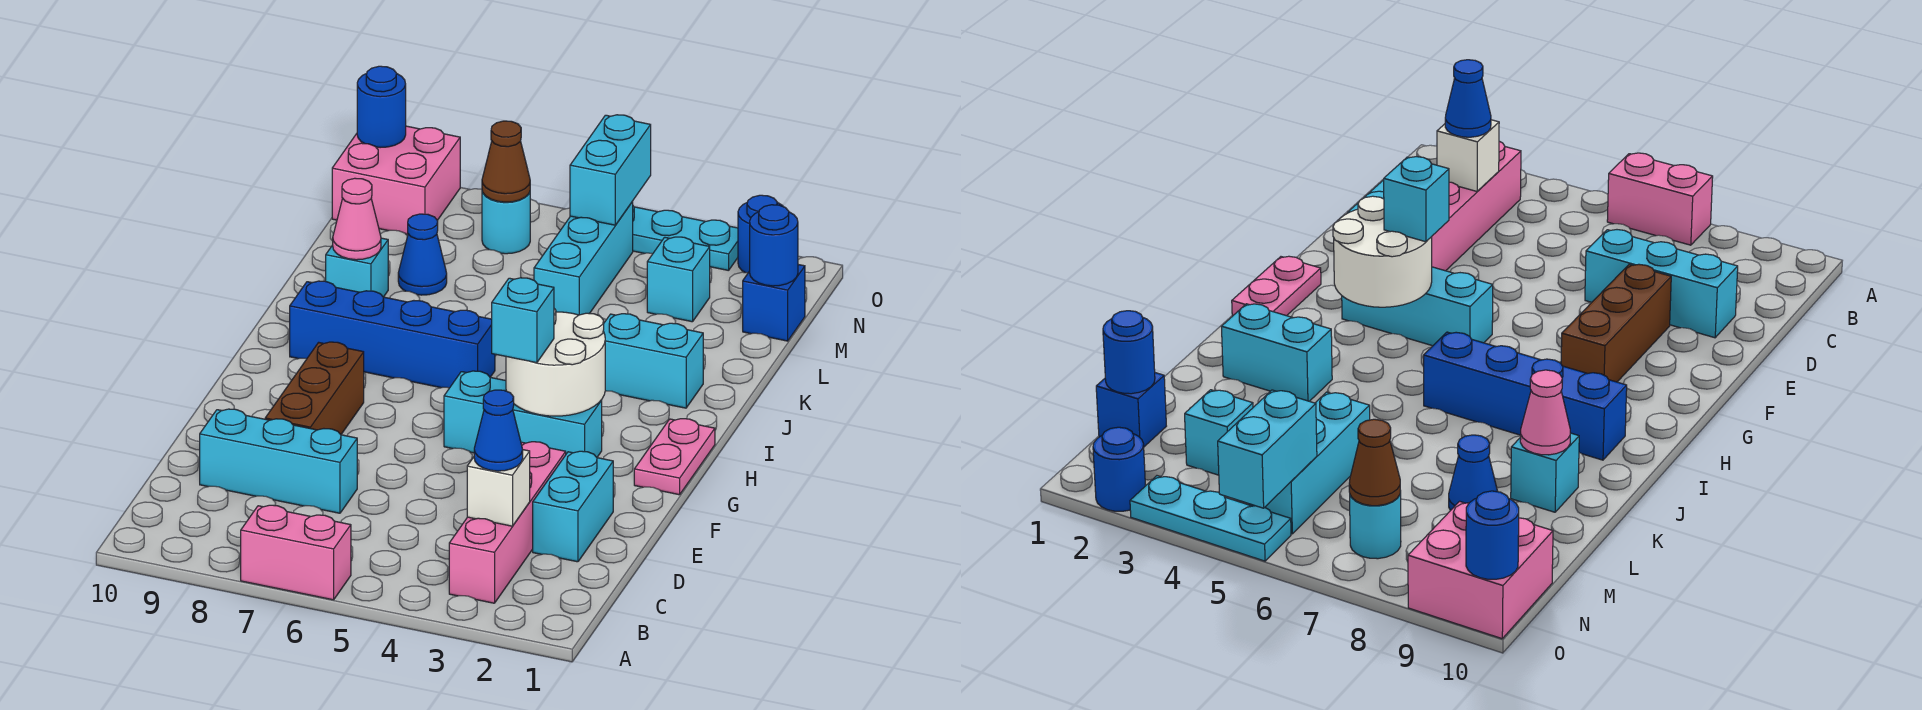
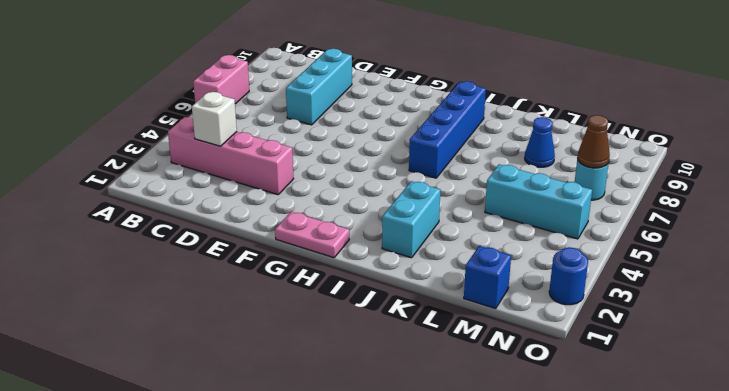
none -> cyan 1x2 brick [533,451,613,562]
none -> brown 1x3 brick [265,342,364,435]
none -> cyan 1x3 brick [444,371,602,457]

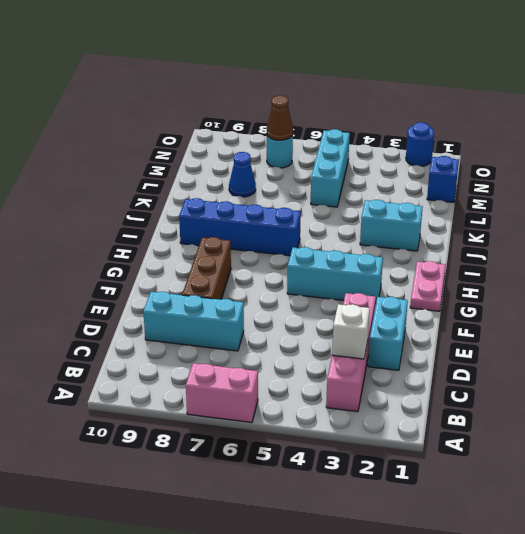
none -> cyan 1x1 brick [326,238,388,297]
none -> cyan 1x1 brick [647,237,710,322]
none -> pink 2x2 brick [332,126,460,234]

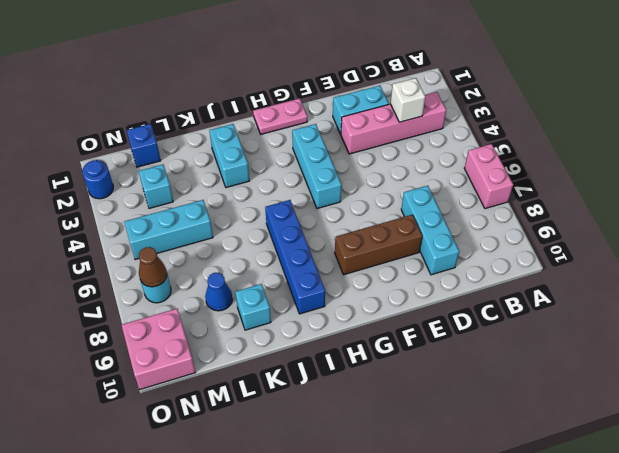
none -> cyan 1x3 plate [633,206,738,271]
none -> white 2x2 round brick [506,309,605,416]
none -> pink 1x1 cone [333,178,381,260]

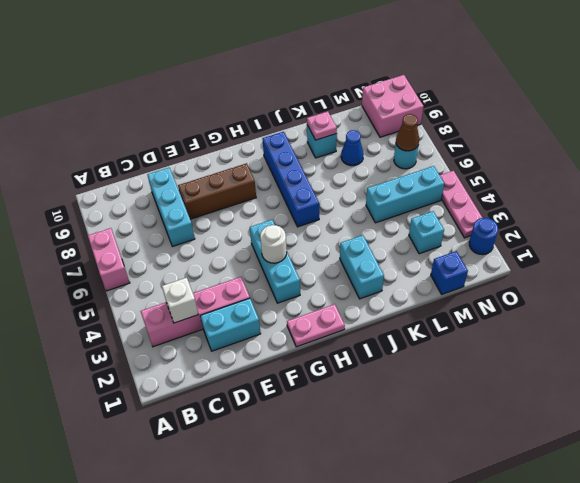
white 1x1 round brick [260,225,287,263] -> white 2x2 round brick [506,309,605,416]
pink 1x1 plate [307,111,337,140] -> pink 1x1 cone [333,178,381,260]
pink 1x3 plate [440,171,483,238] -> cyan 1x3 plate [633,206,738,271]
none -> blue 1x1 round brick [750,205,798,286]
none -> cyan 1x2 brick [570,115,651,225]
none -> blue 1x1 round brick [357,66,406,148]

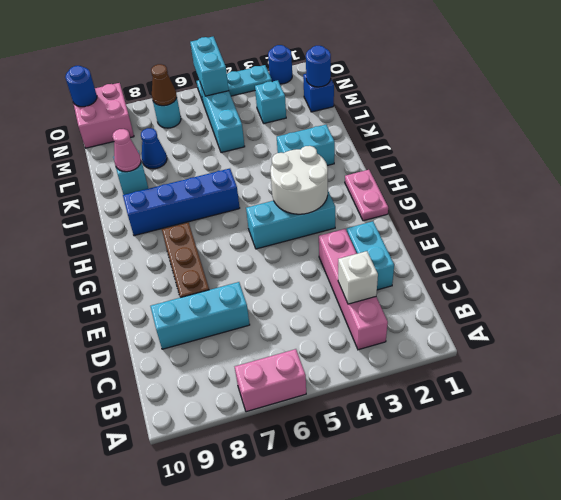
none -> blue 1x1 cone [474,390,523,471]
none -> cyan 1x1 brick [492,278,554,363]

